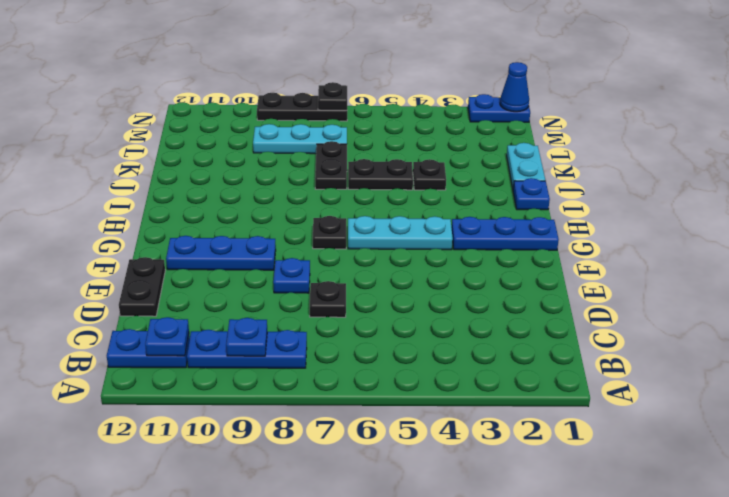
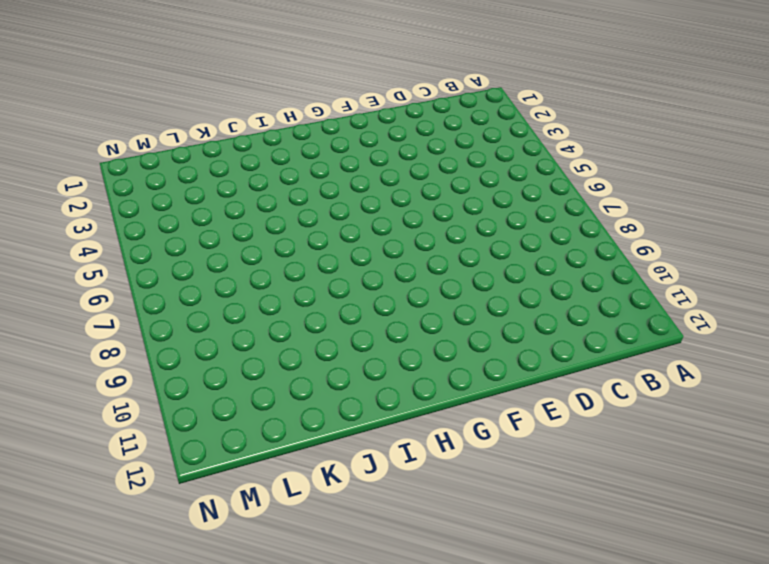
none -> blue 1x3 plate [187,330,307,368]
none -> blue 1x2 plate [107,329,190,368]
none -> black 1x1 plate [310,281,346,317]

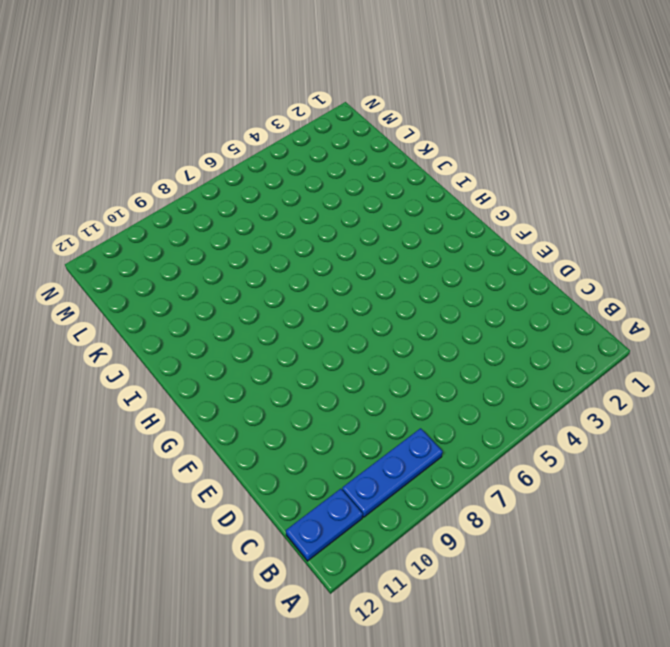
none -> black 1x1 plate [310,281,346,317]
none -> black 1x2 plate [119,257,165,316]
none -> blue 1x1 plate [273,258,310,293]

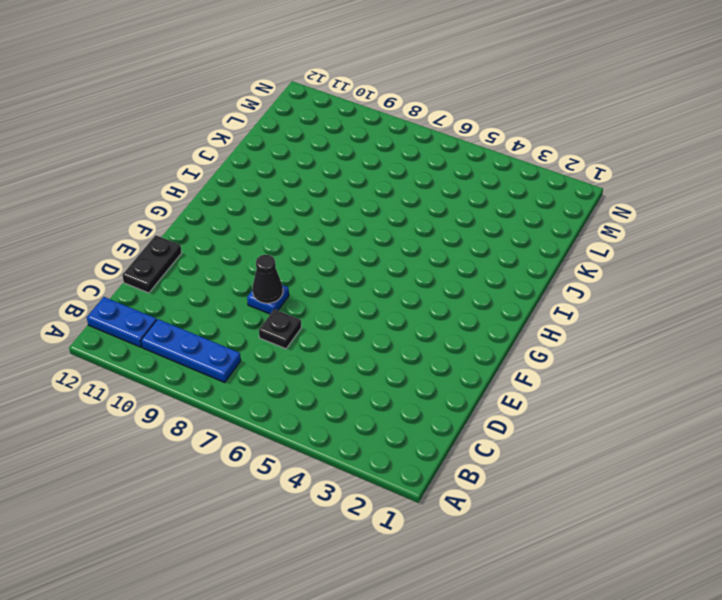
black 1x1 cone [252,254,283,303] -> none
none -> blue 1x3 plate [166,236,276,270]
none -> blue 1x3 plate [452,217,559,250]
none -> cyan 1x3 plate [348,216,453,250]

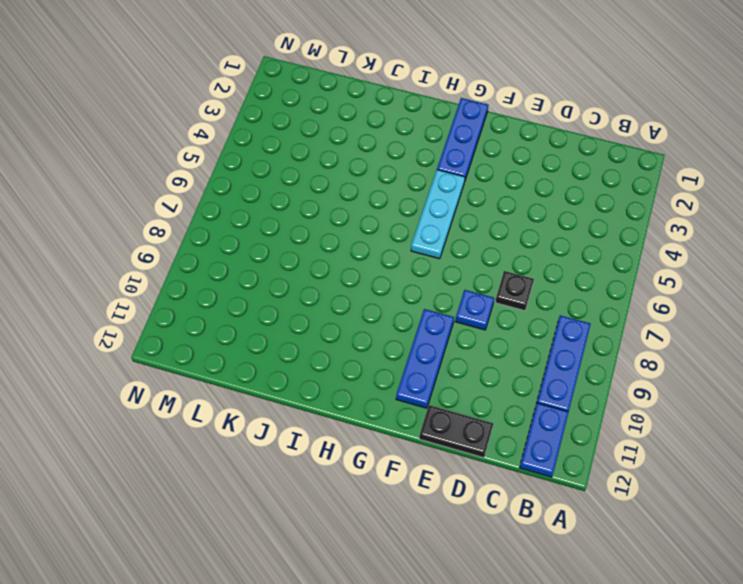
none -> black 1x1 plate [313,216,346,249]
none -> blue 1x1 plate [513,178,550,210]
none -> cyan 1x2 plate [507,143,545,188]

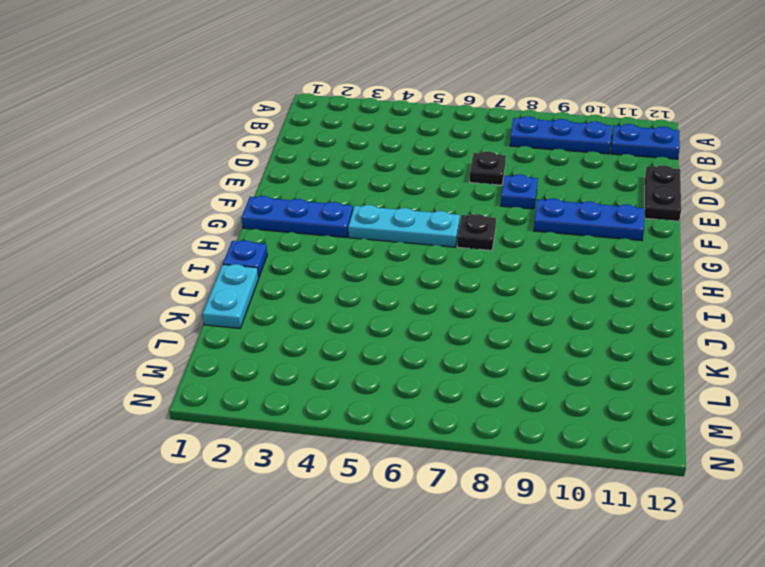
none -> black 1x1 plate [413,159,446,190]
none -> black 1x2 plate [348,159,413,190]
none -> black 1x2 plate [315,141,347,189]

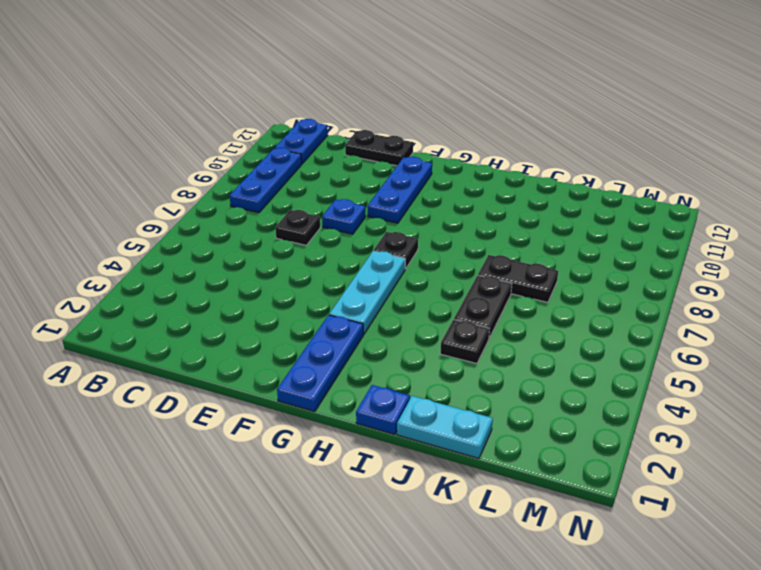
none -> cyan 1x3 plate [253,124,347,154]
none -> blue 1x2 plate [468,94,530,122]
none -> black 1x3 plate [257,93,347,121]

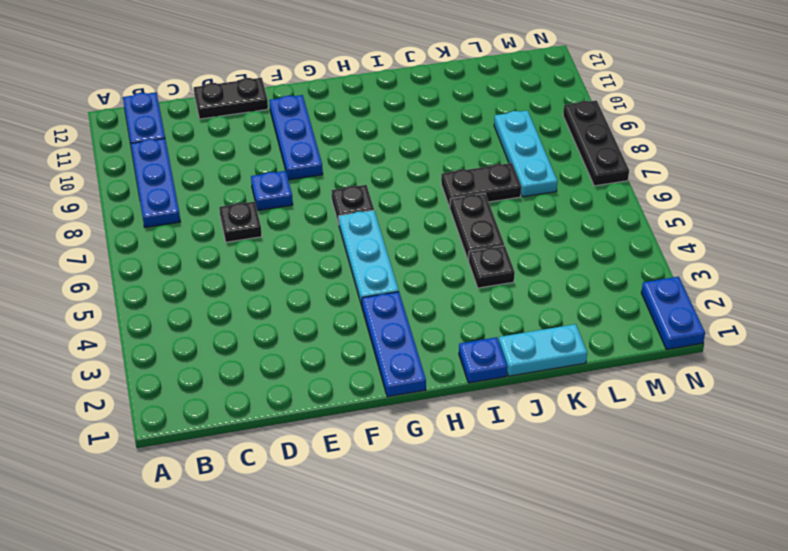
none -> blue 1x1 plate [226,318,267,356]
none -> blue 1x1 plate [145,317,189,356]
none -> blue 1x1 cone [500,62,529,112]

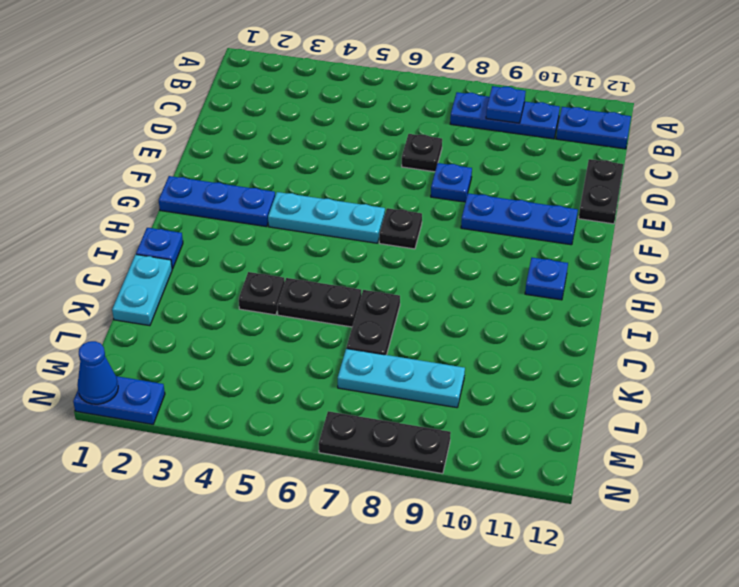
blue 1x1 plate [525,258,568,300] -> blue 1x1 plate moved to [145,317,189,356]
none -> black 1x1 plate [318,82,347,110]

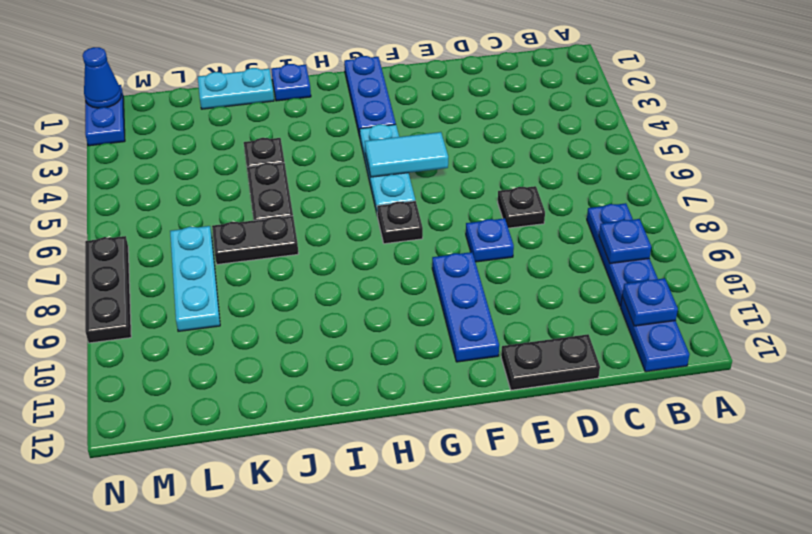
cyan 1x2 tile [365,132,448,177] -> none
none -> black 1x1 plate [318,82,347,110]

